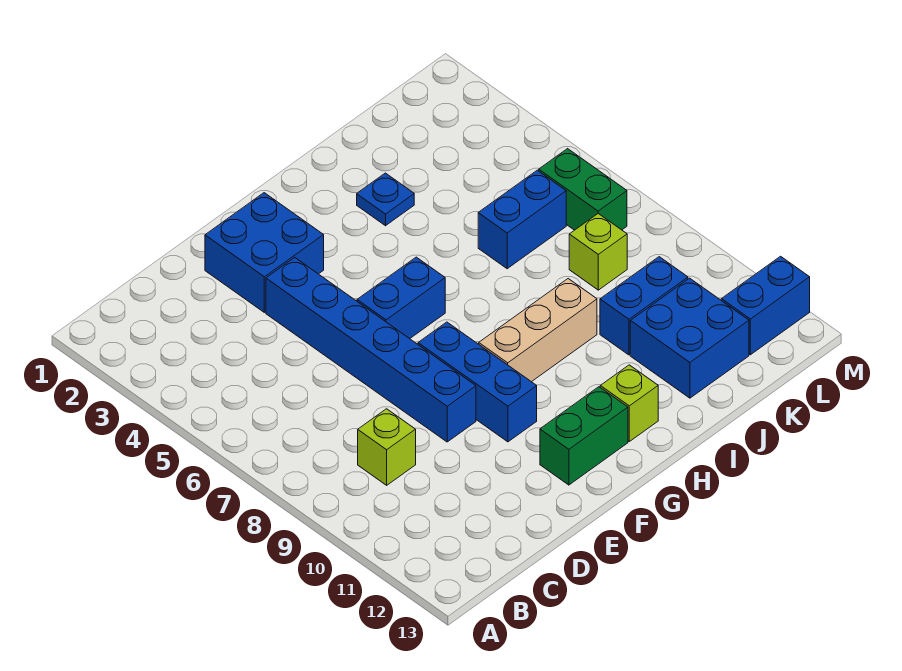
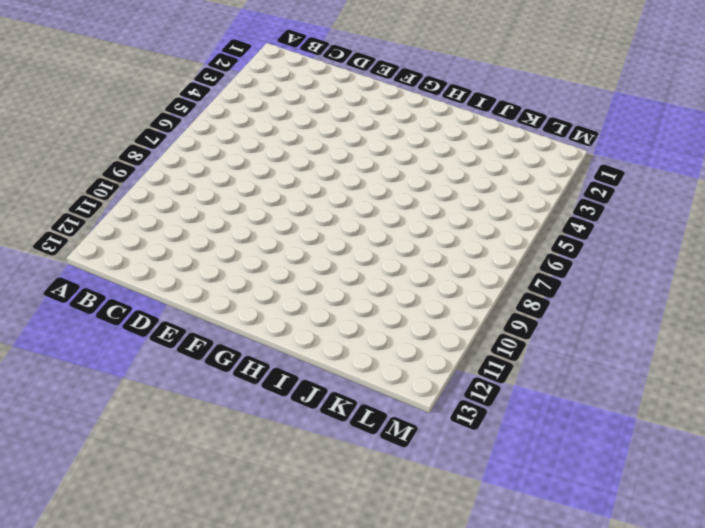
none -> lime 1x1 brick [358,409,416,485]
none -> blue 2x2 brick [205,193,324,312]
none -> blue 1x6 brick [266,258,476,442]

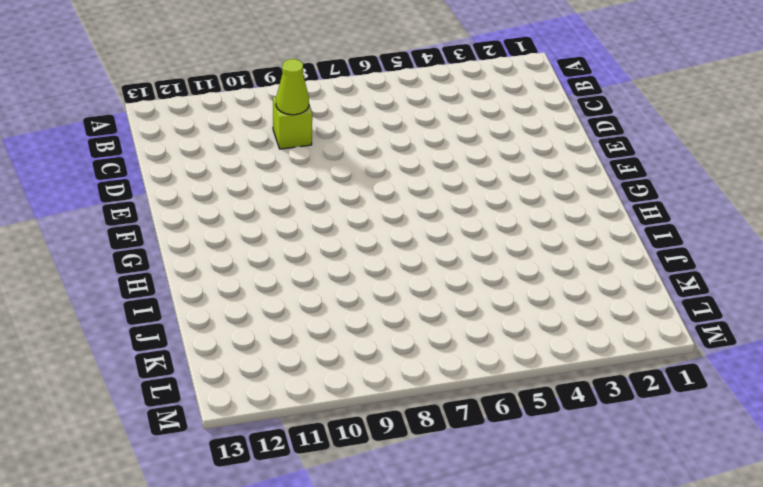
lime 1x1 cone [276,59,309,115] -> none
none -> blue 2x2 brick [205,193,324,312]
none -> blue 1x6 brick [266,258,476,442]
none -> blue 1x2 brick [357,257,445,339]

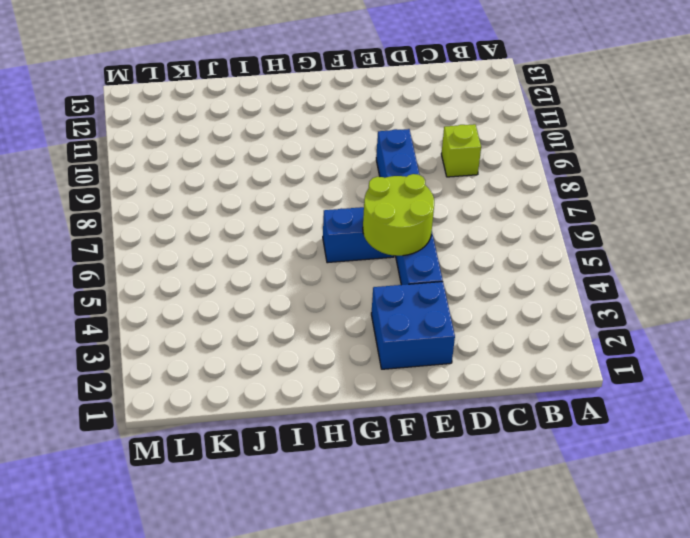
lime 2x2 round brick [363,174,434,256] -> none
none -> blue 1x3 brick [418,322,537,442]
none -> green 1x2 brick [540,387,628,485]
none -> tan 1x3 brick [479,279,597,382]

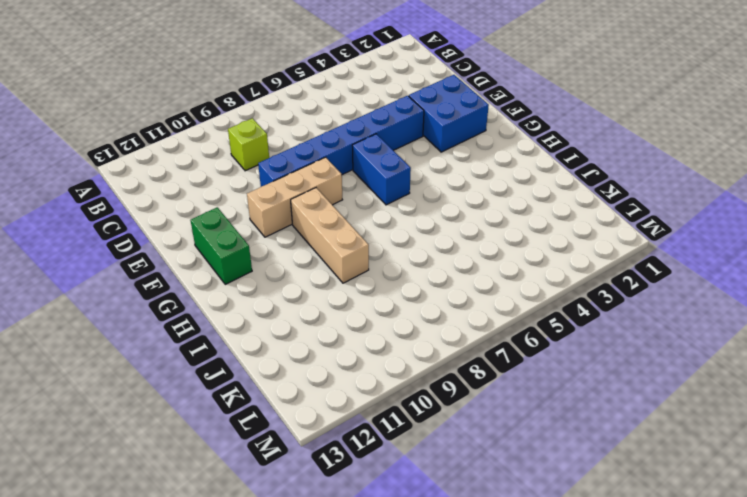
tan 1x3 brick [247,157,342,237] -> blue 1x3 brick [418,322,537,442]
none -> lime 1x1 brick [600,365,658,441]
none -> blue 1x1 plate [357,173,414,226]
none -> blue 1x2 brick [478,170,566,269]

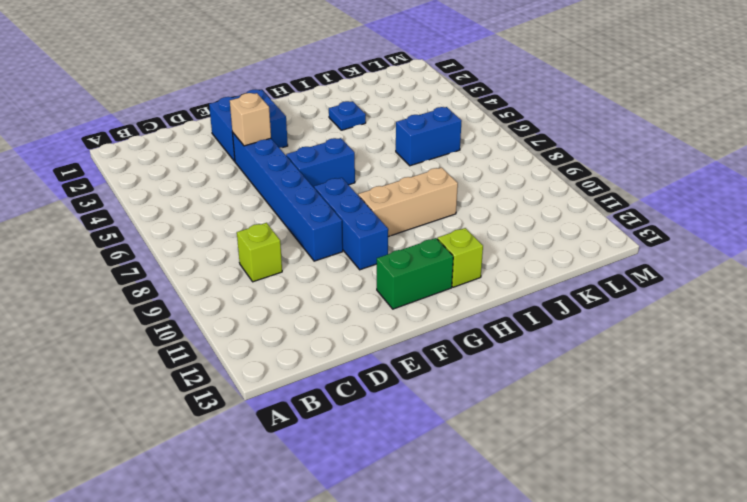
tan 1x1 brick [230,93,271,146] -> none
none -> blue 1x2 brick [600,257,688,355]
none -> blue 2x2 brick [630,278,749,398]
none -> lime 1x1 brick [569,214,627,290]

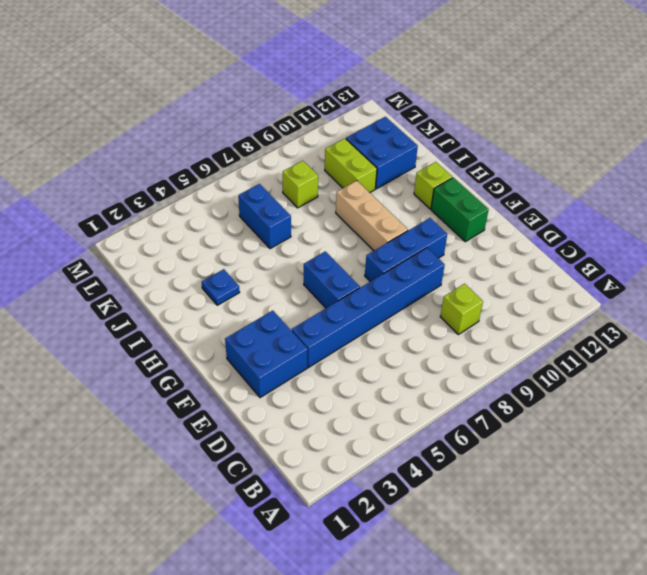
lime 1x2 brick [325,138,377,193] -> blue 1x2 brick [600,257,688,355]
none -> green 1x2 brick [539,149,627,230]
none -> blue 1x2 brick [721,256,810,355]

